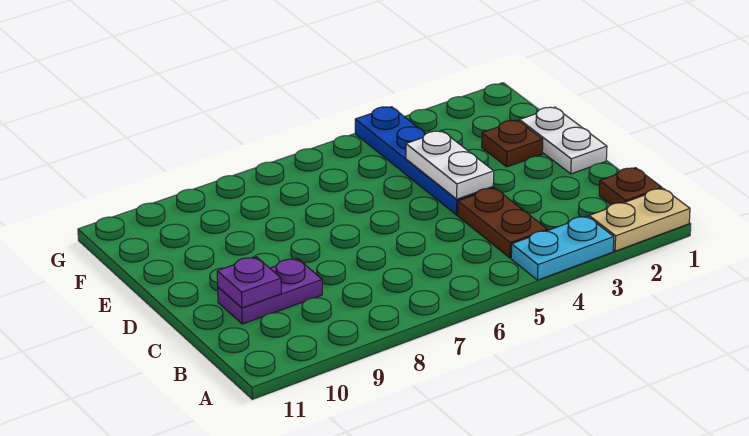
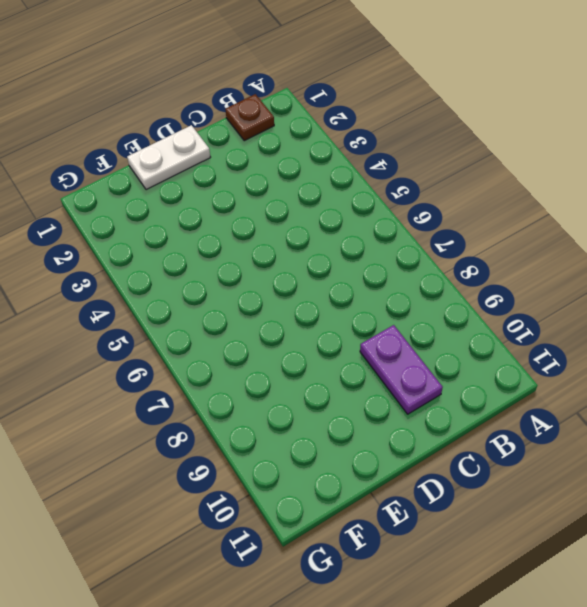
none -> tan 1x2 plate [589,189,690,251]
none -> cyan 1x2 plate [511,216,614,280]

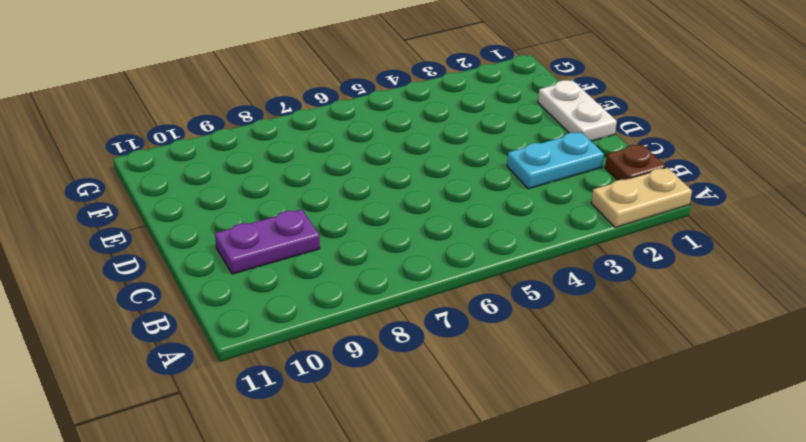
cyan 1x2 plate [507,132,604,189] -> cyan 1x2 plate moved to [511,216,614,280]
none -> brown 1x2 plate [458,188,547,258]
none -> blue 1x4 plate [355,107,493,215]

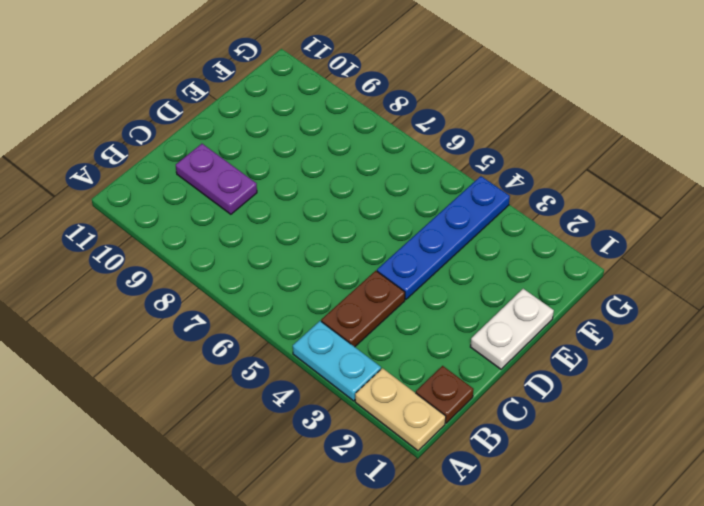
none -> brown 1x1 plate [482,120,543,167]
none -> purple 1x1 plate [217,257,281,308]

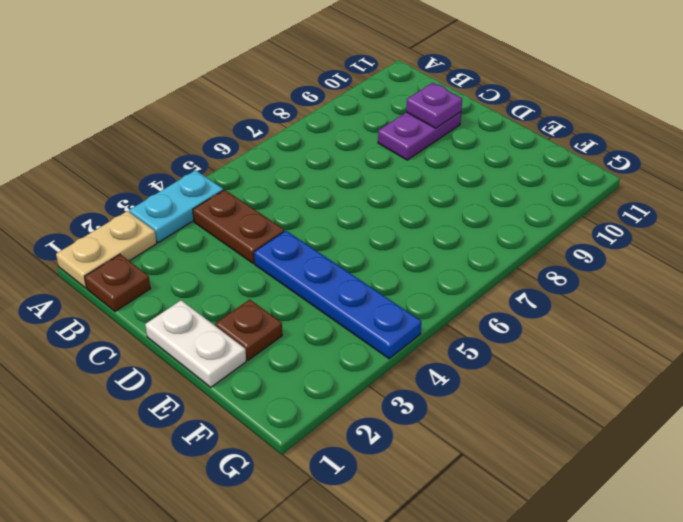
none -> white 1x2 plate [406,131,494,199]

